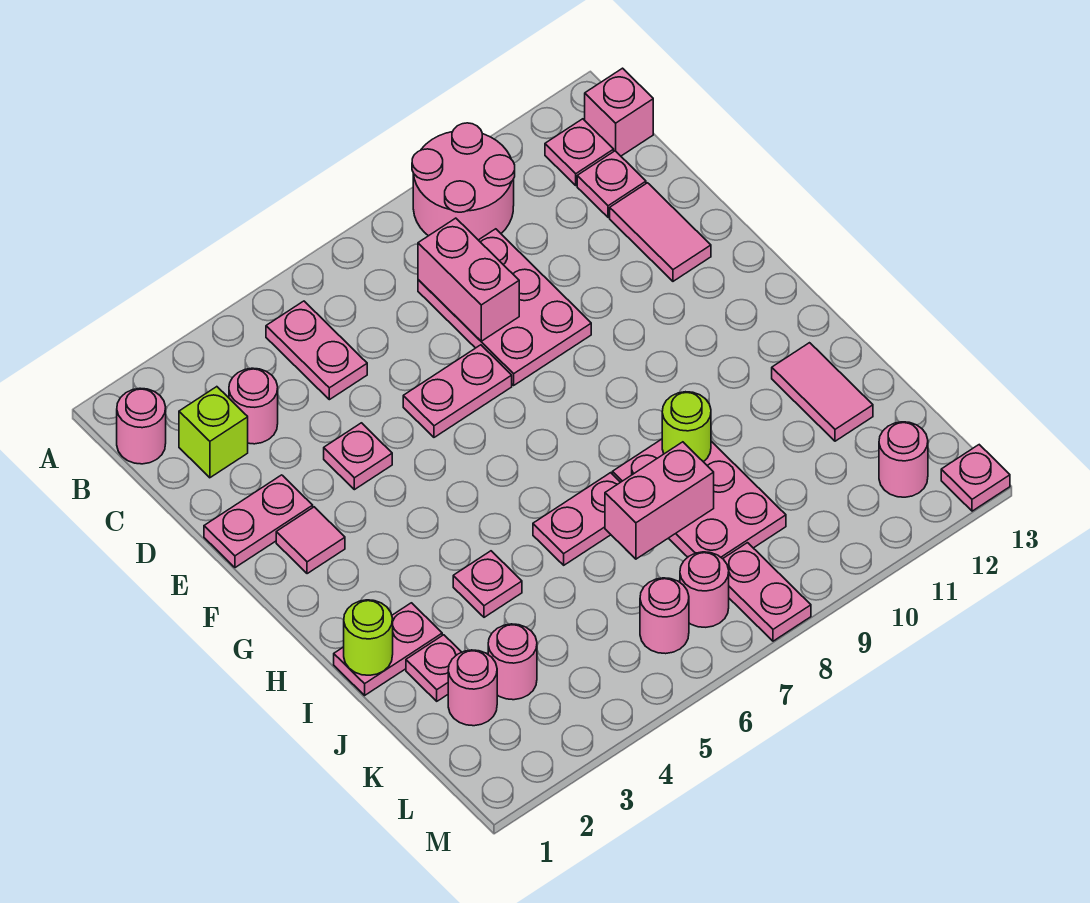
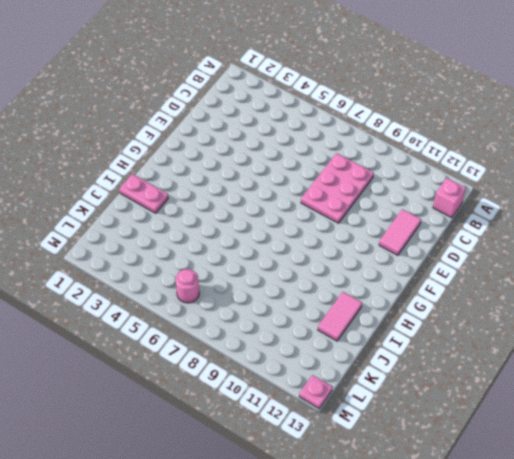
none -> pink 2x2 round brick [412,123,515,240]
none -> pink 1x1 round brick [117,388,166,464]
none -> pink 1x2 plate [266,301,367,400]
none -> pink 1x1 plate [545,119,614,185]

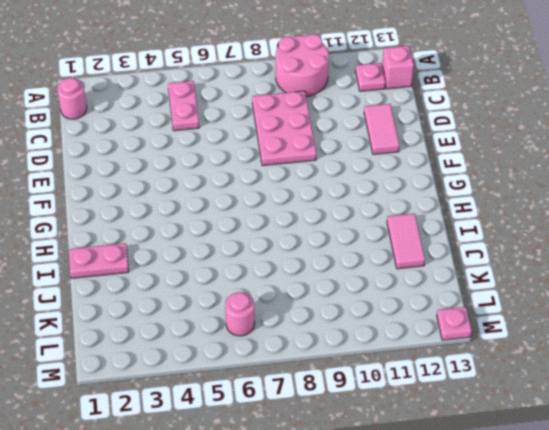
none -> lime 1x1 brick [179,387,248,478]
none -> pink 1x1 round brick [229,368,278,444]
none -> pink 1x1 plate [577,151,646,218]
none -> pink 1x2 plate [204,475,313,568]

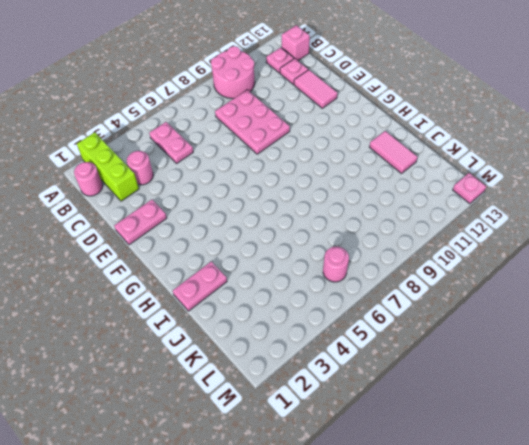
lime 1x3 brick [77,132,139,201] -> lime 1x1 brick [179,387,248,478]
none -> pink 1x1 plate [324,423,392,490]
none -> pink 1x2 plate [403,345,512,437]
none -> pink 1x1 tile [276,507,345,574]
none -> pink 1x1 plate [453,551,522,617]

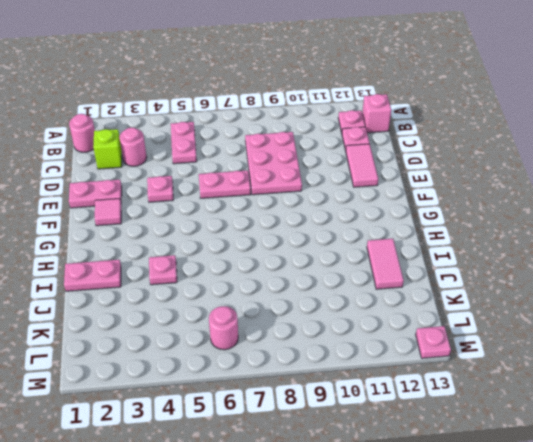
none -> pink 2x2 round brick [412,123,515,240]
none -> pink 1x2 plate [533,473,620,565]
none -> pink 2x3 plate [612,439,786,559]
none -> pink 1x1 plate [406,635,462,701]

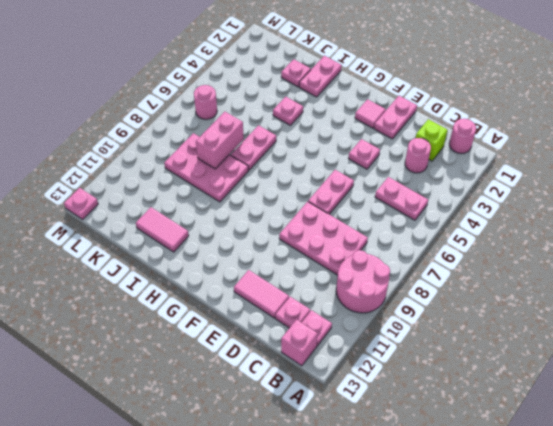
none -> pink 1x1 round brick [448,650,497,726]
none -> pink 1x1 round brick [488,624,537,700]
none -> pink 1x1 round brick [680,552,729,627]
none -> pink 1x2 plate [723,543,811,641]

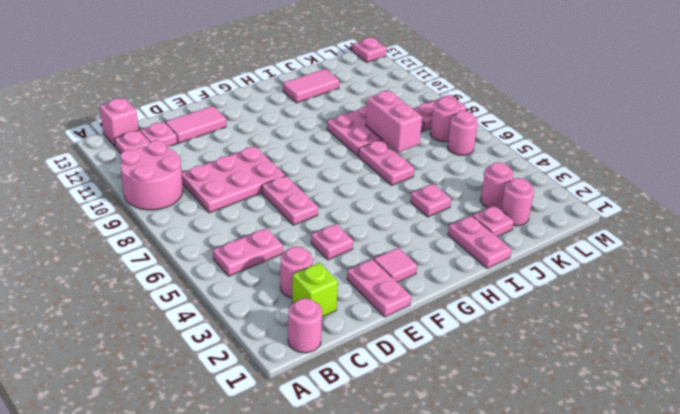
none -> pink 1x1 round brick [879,422,928,497]
none -> pink 1x2 brick [418,218,519,341]
none -> lime 1x1 round brick [344,600,393,675]
none -> lime 1x1 round brick [662,392,711,462]

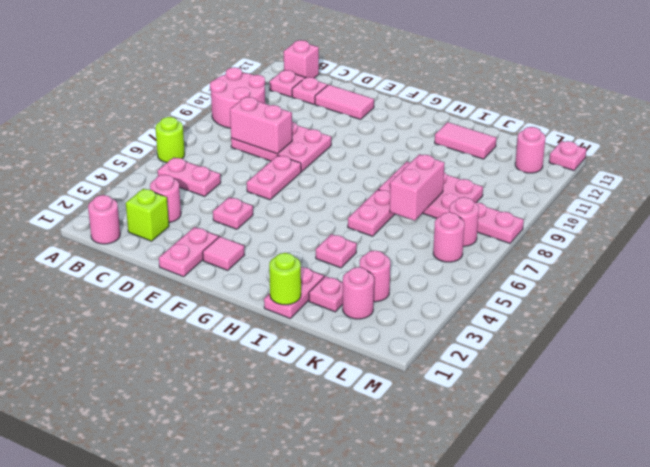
lime 1x1 round brick [155,117,185,162] -> lime 1x1 round brick moved to [662,392,711,462]

